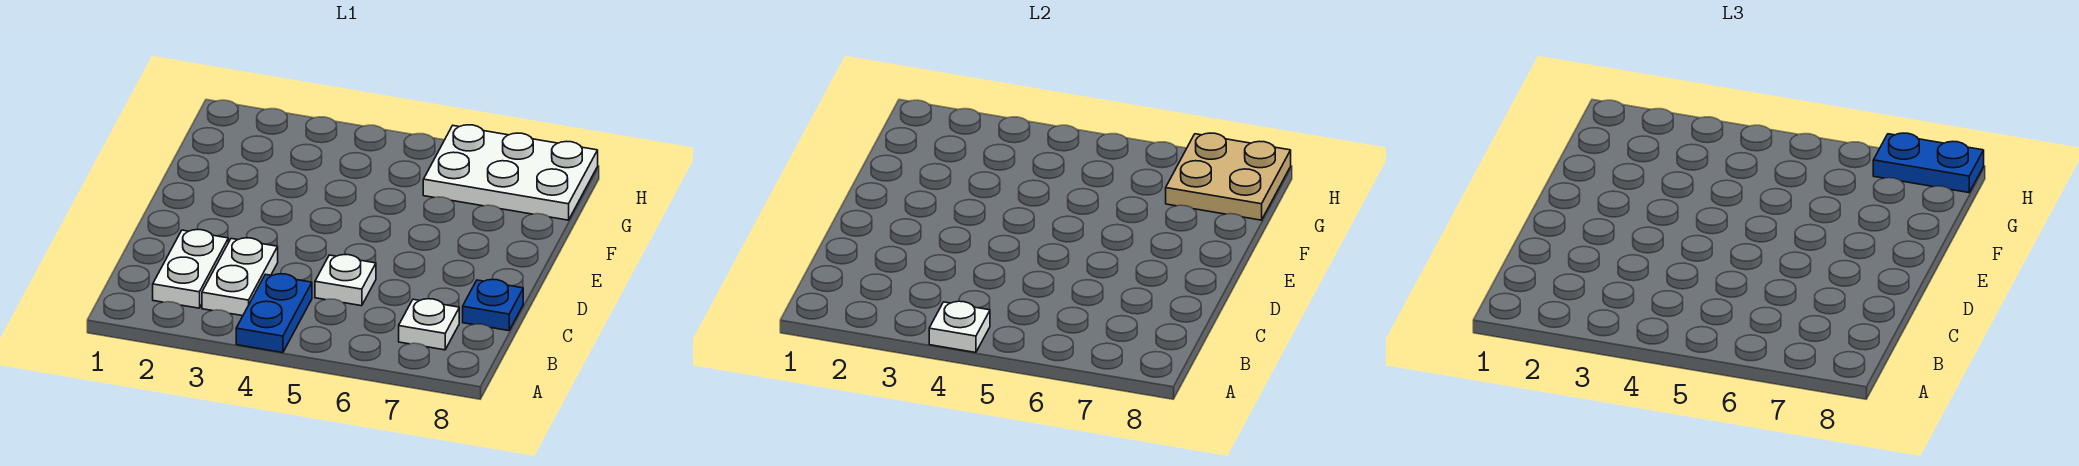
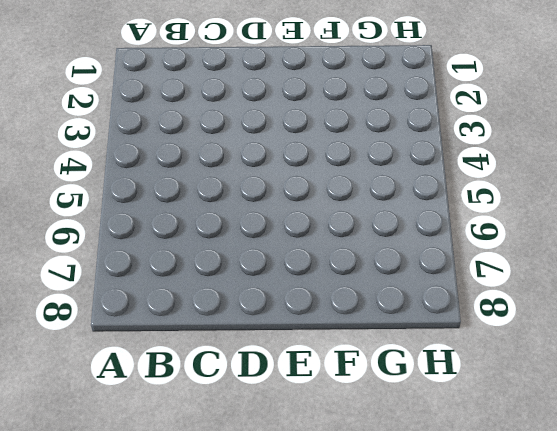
none -> blue 1x2 plate [236,274,312,353]
none -> white 1x2 plate [153,230,228,308]

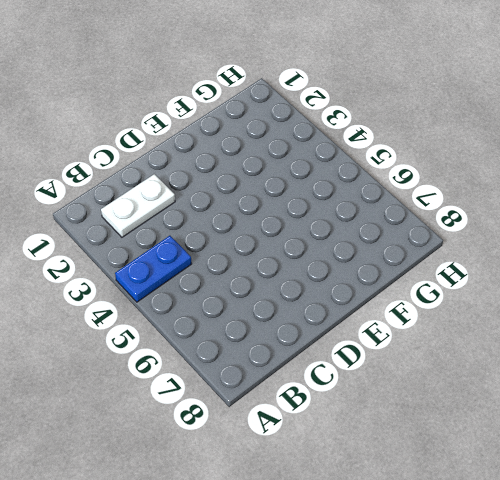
none -> white 1x2 plate [202,238,278,316]
none -> white 1x1 plate [399,299,459,350]

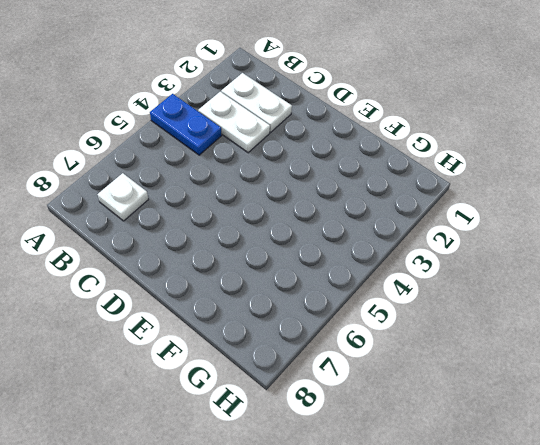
none -> white 1x1 plate [315,255,376,306]
none -> blue 1x1 plate [463,279,523,331]

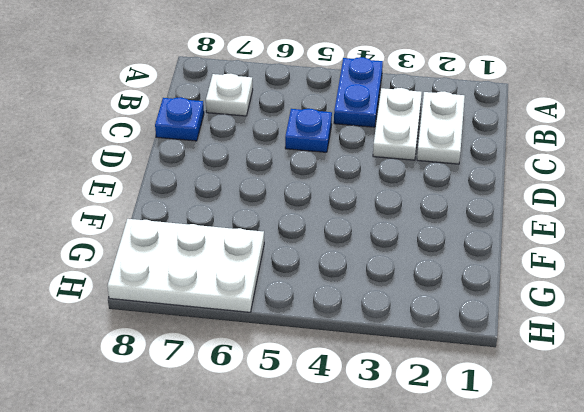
blue 1x1 plate [285,109,332,152] -> white 1x1 plate [315,255,376,306]
none -> white 1x1 plate [929,301,990,353]
none -> tan 2x2 plate [1166,133,1291,220]

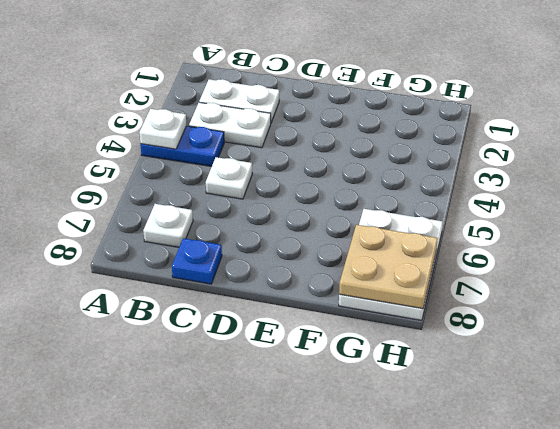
none -> blue 1x2 plate [1873,133,1984,193]

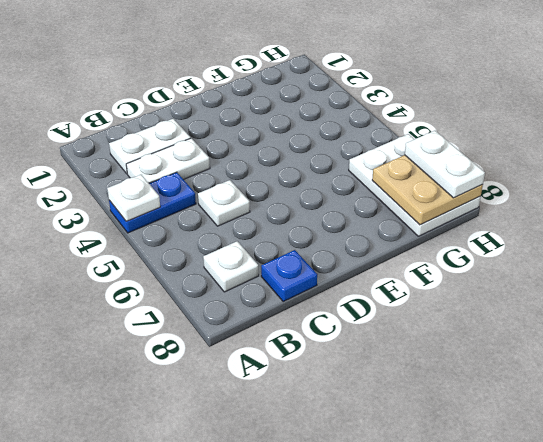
white 1x2 plate [405,131,485,198] -> blue 1x2 plate [1873,133,1984,193]

